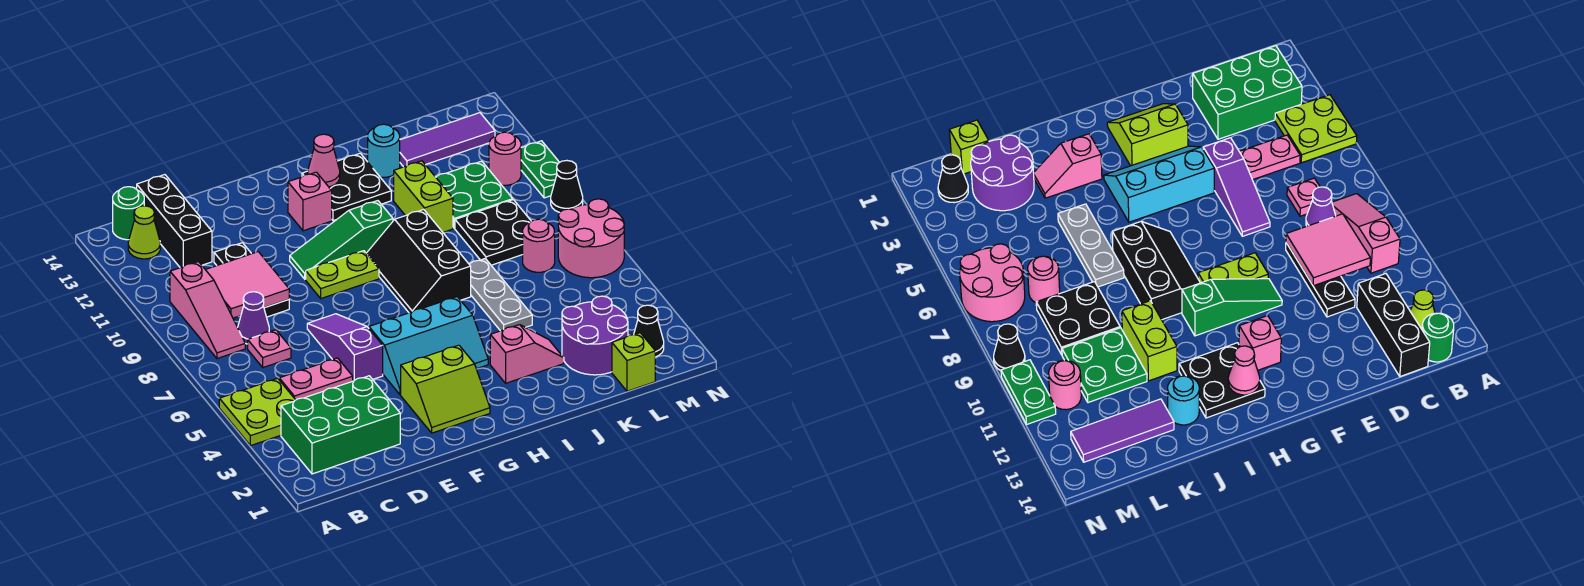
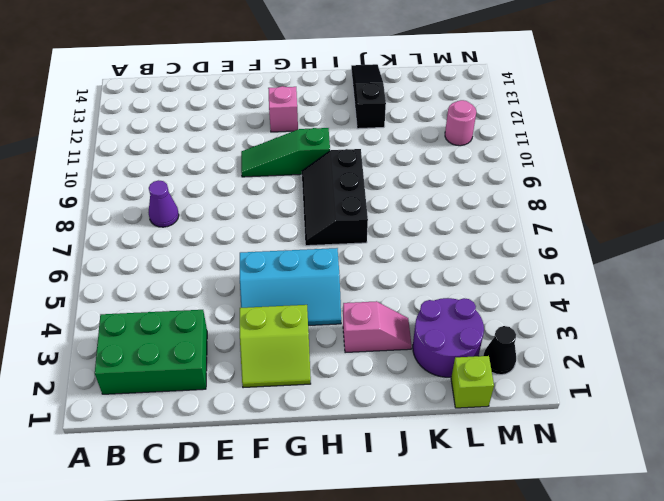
black 1x3 slope [351,64,386,129] -> cyan 1x1 round brick [368,124,400,177]
none -> lime 2x2 plate [219,378,295,446]
none -> pink 1x3 slope [170,262,245,359]
none -> lime 1x1 cone [128,206,160,259]
none -> green 1x1 round brick [113,187,144,240]

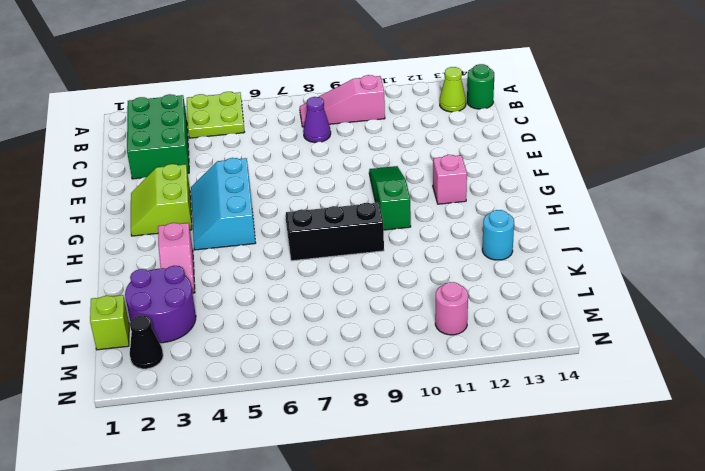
none -> pink 1x2 plate [279,358,353,400]
none -> pink 1x1 plate [248,330,291,367]
none -> black 1x3 brick [137,175,212,268]
none -> black 1x3 plate [214,243,289,317]

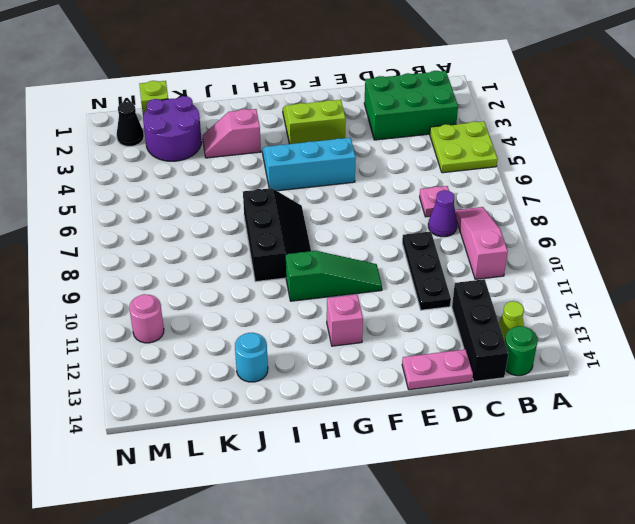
pink 1x2 plate [402,349,473,390] -> pink 1x2 plate moved to [279,358,353,400]
none -> purple 1x3 slope [307,314,383,381]
none -> lime 1x2 plate [306,251,379,298]
none -> black 2x2 plate [302,153,391,221]
none -> grey 1x3 plate [469,259,532,331]

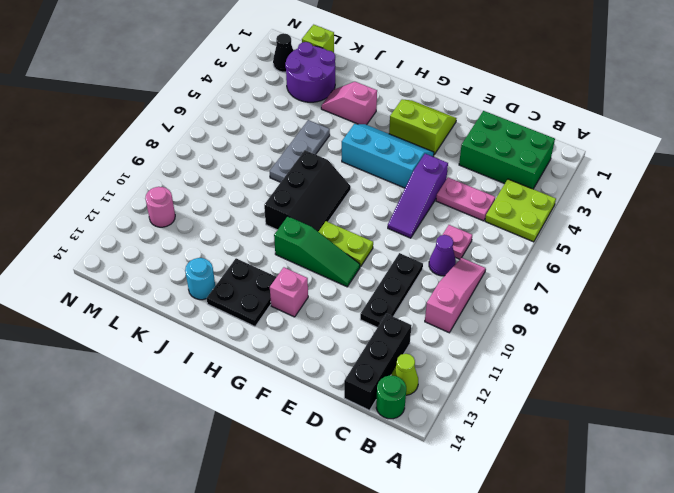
none -> lime 1x2 brick [394,161,453,232]
none -> black 2x2 plate [455,200,531,265]
none -> green 2x2 plate [436,161,513,228]
none -> purple 1x3 tile [400,113,495,167]

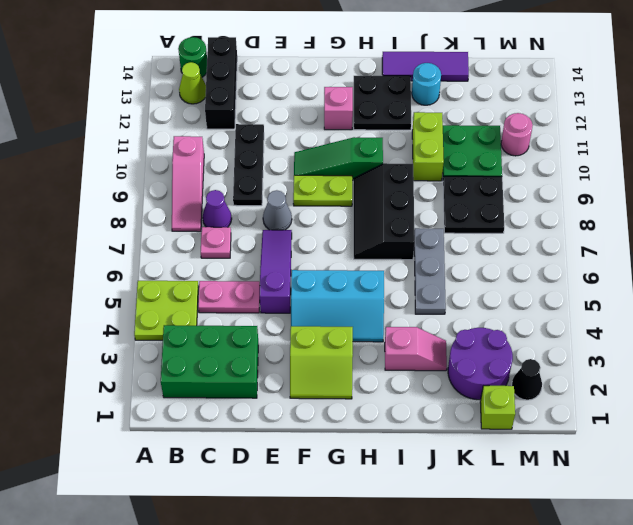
grey 1x1 cone [263,190,292,230] -> none
purple 1x3 tile [382,52,469,81] -> purple 1x3 tile moved to [400,113,495,167]
none -> pink 1x1 round brick [523,219,555,272]
none -> pink 2x2 round brick [558,199,624,278]
none -> black 1x1 cone [551,161,583,213]
none -> green 1x2 plate [521,141,560,198]

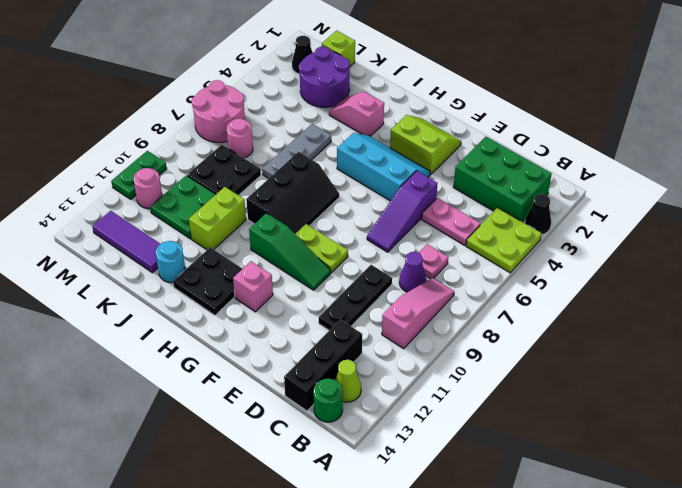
black 1x1 cone [525,194,551,234] -> black 1x1 cone moved to [551,161,583,213]
none -> pink 2x2 tile [205,252,289,318]
none -> pink 1x1 cone [308,134,340,187]

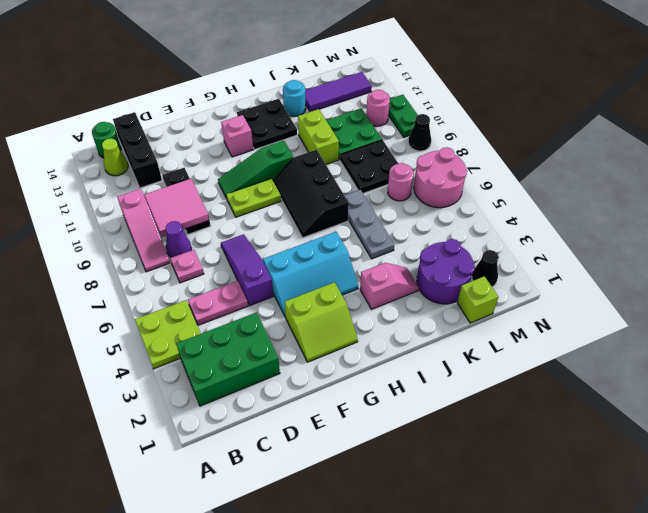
none -> pink 1x1 cone [308,134,340,187]

